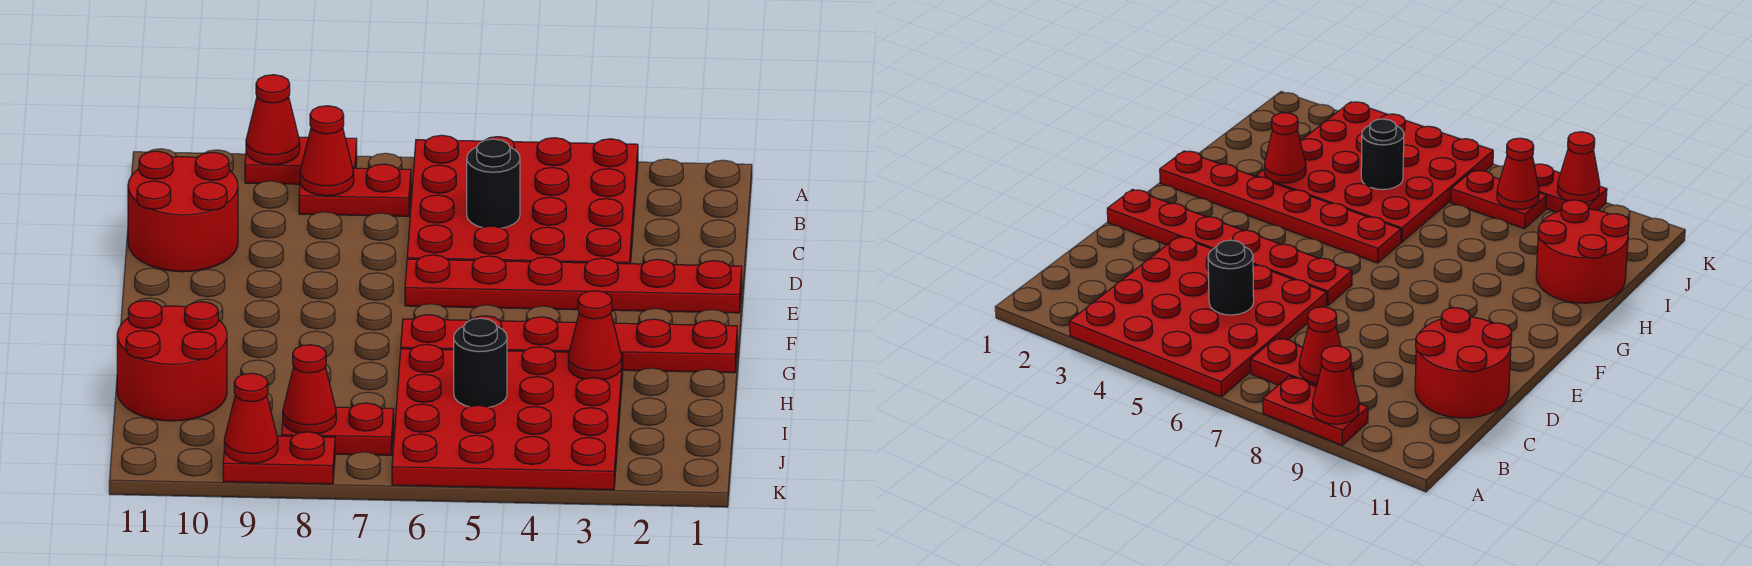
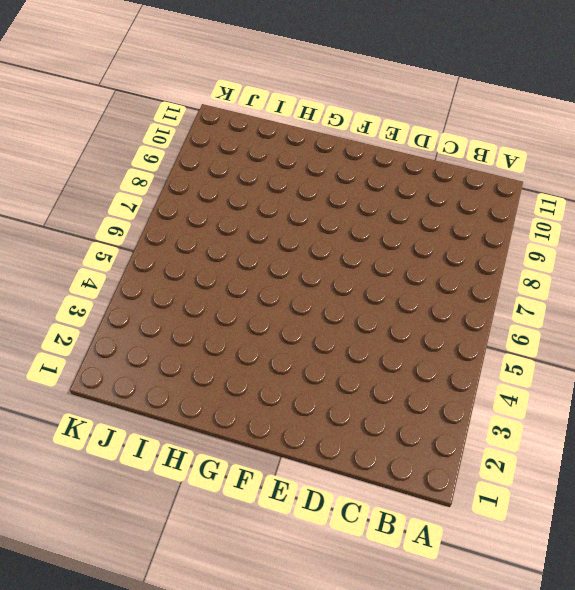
none -> red 4x4 plate [407,135,638,264]
none -> red 1x2 plate [245,137,357,184]
none -> red 1x2 plate [299,164,411,216]

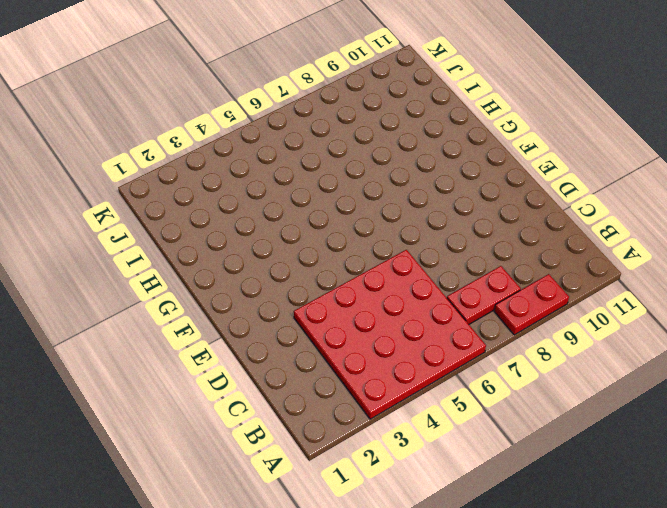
none -> red 2x2 round brick [128,151,238,272]
none -> red 1x6 plate [405,255,742,313]
none -> red 1x6 plate [401,315,737,373]

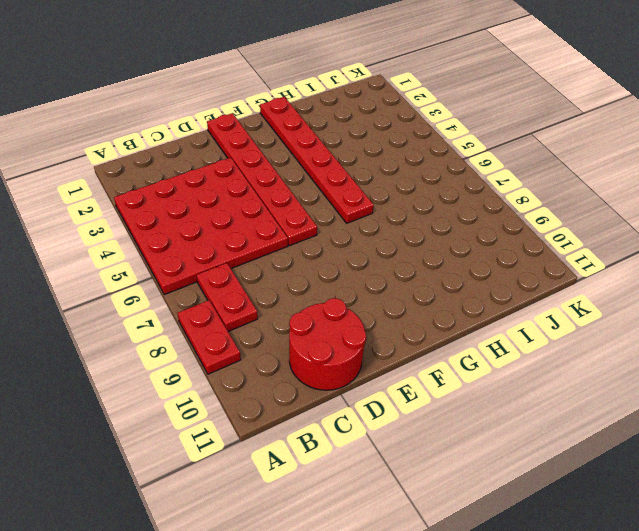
none -> red 4x4 plate [392,345,623,490]
none -> red 2x2 round brick [117,301,227,421]
none -> red 1x2 plate [282,403,394,455]

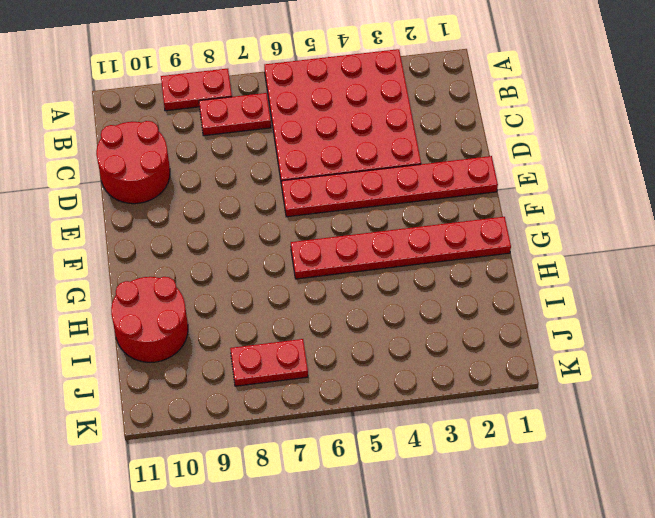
none -> red 4x4 plate [392,345,623,490]
none -> red 1x2 plate [223,432,335,484]
none -> red 1x1 cone [246,75,300,165]

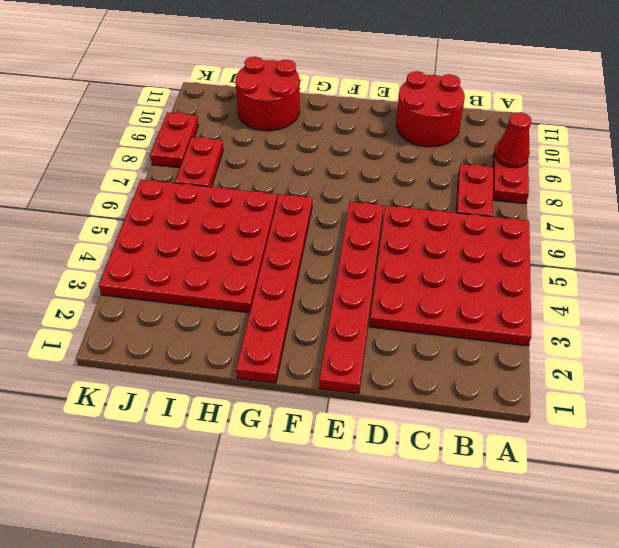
none -> red 1x1 cone [300,106,354,196]
none -> black 1x1 round brick [467,139,520,228]
none -> red 1x1 cone [568,291,622,380]

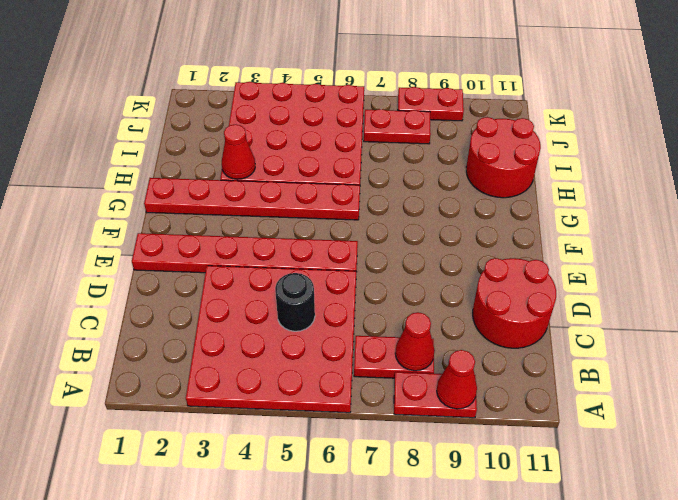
none -> black 1x1 round brick [454,318,507,407]
none -> red 1x1 cone [283,345,336,434]
none -> red 1x1 cone [224,373,278,463]

